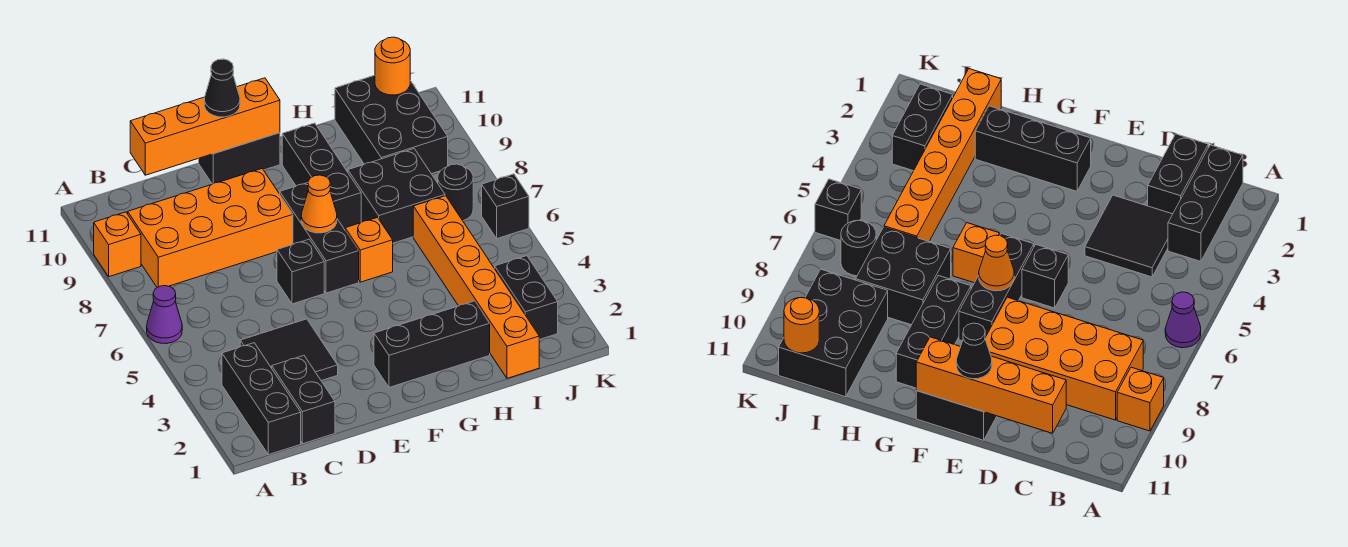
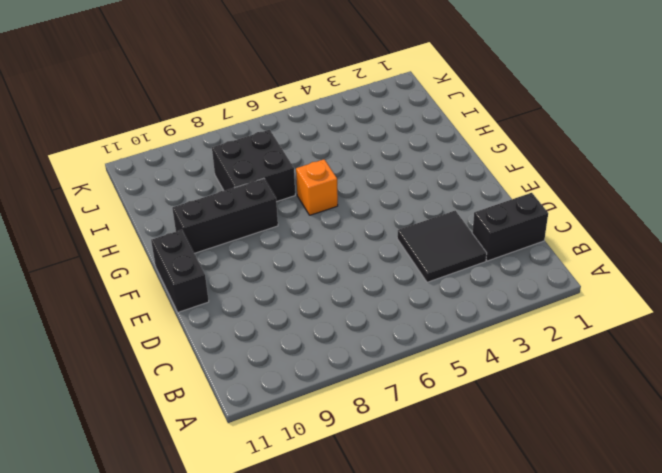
none -> purple 1x1 cone [147,286,182,344]
none -> orange 1x1 brick [94,212,141,277]
none -> black 1x3 brick [222,343,301,455]

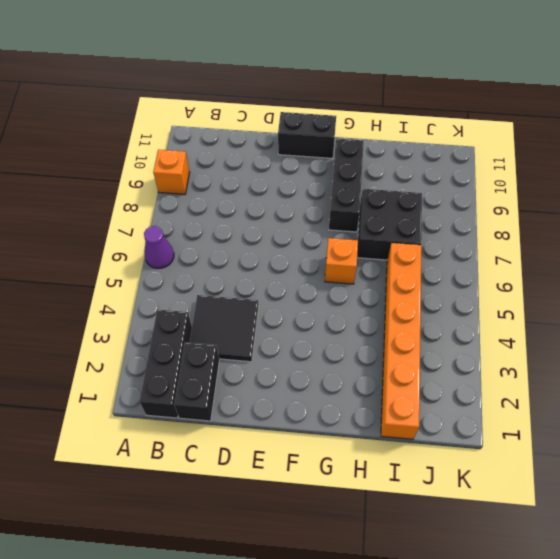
none -> orange 2x4 brick [128,169,293,288]
none -> black 1x1 brick [277,239,324,304]
none -> black 1x3 brick [374,301,490,387]

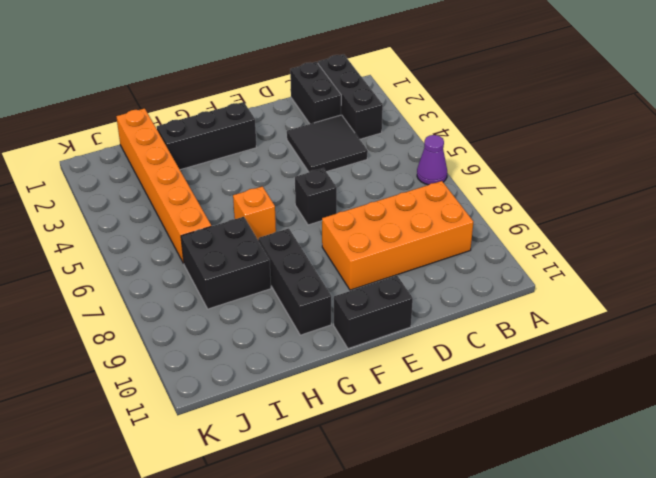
none -> orange 1x1 brick [94,212,141,277]
none -> black 1x3 brick [280,183,359,293]
none -> black 2x3 brick [335,75,448,174]

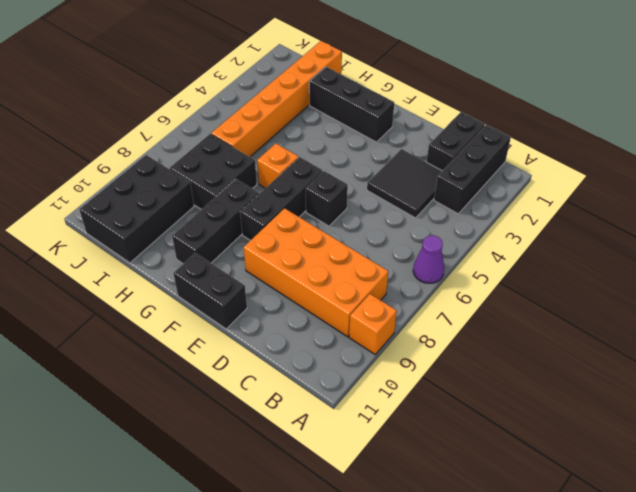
none -> black 1x2 brick [495,256,558,340]
none -> black 1x1 round brick [438,164,473,221]
none -> black 1x1 brick [482,174,529,239]

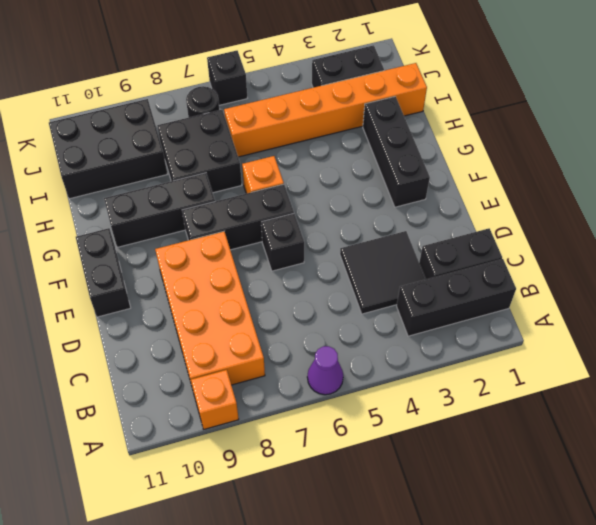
none -> orange 1x4 brick [130,78,280,175]
none -> orange 1x1 cone [301,175,337,233]
none -> orange 1x1 round brick [375,37,410,95]

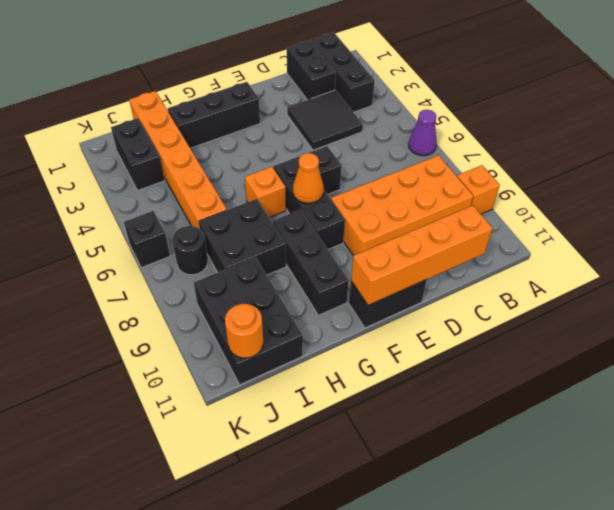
none -> black 1x1 cone [204,59,240,117]

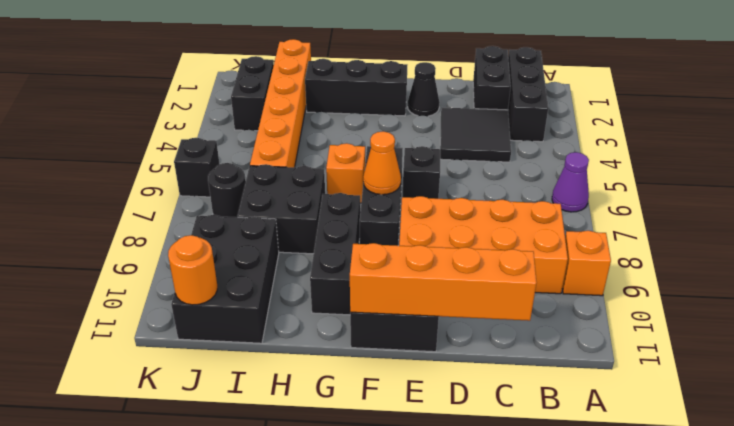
black 1x1 cone [408,62,440,116] -> black 1x1 cone moved to [204,59,240,117]

